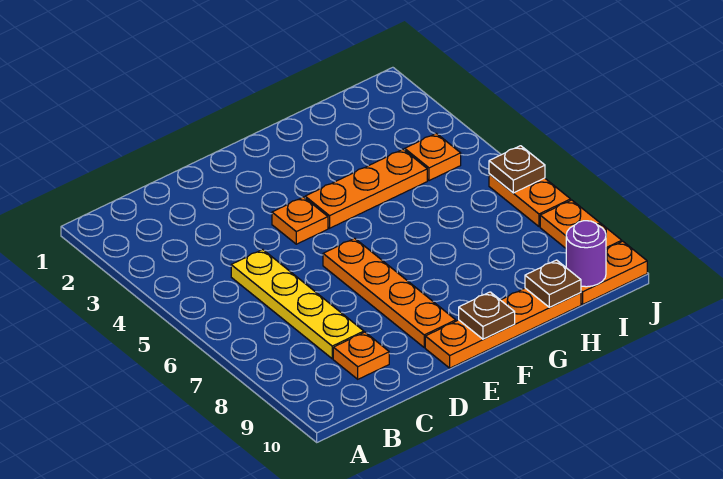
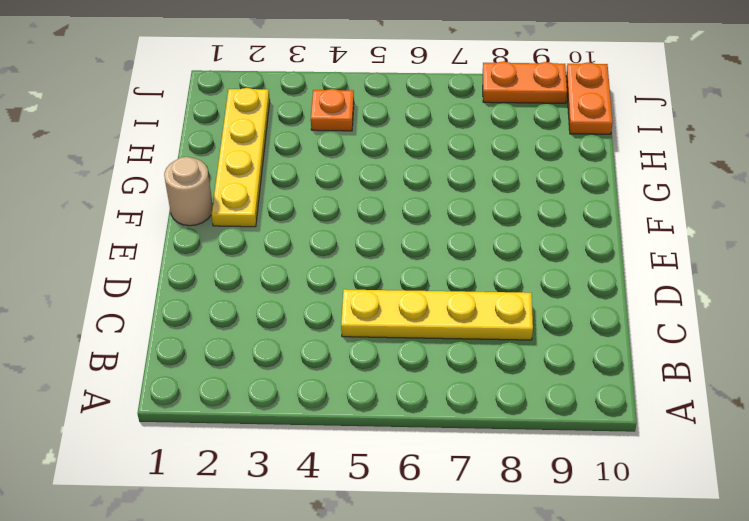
tan 1x1 round brick [164,157,213,226] -> none
yellow 1x4 plate [211,88,270,227] -> none
none -> orange 1x1 plate [333,332,389,379]
none -> orange 1x1 plate [272,197,328,244]
none -> orange 1x4 plate [323,238,456,347]

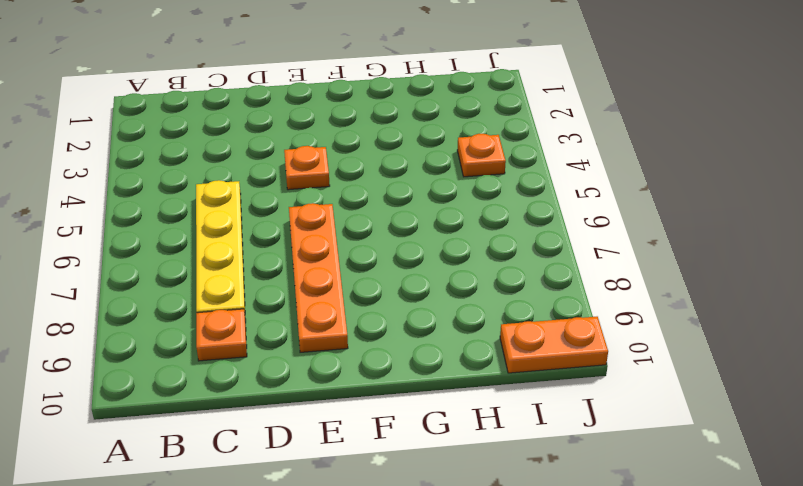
none -> orange 1x4 plate [425,288,581,368]
none -> orange 1x3 plate [305,149,427,228]
none -> orange 1x2 plate [489,174,571,227]

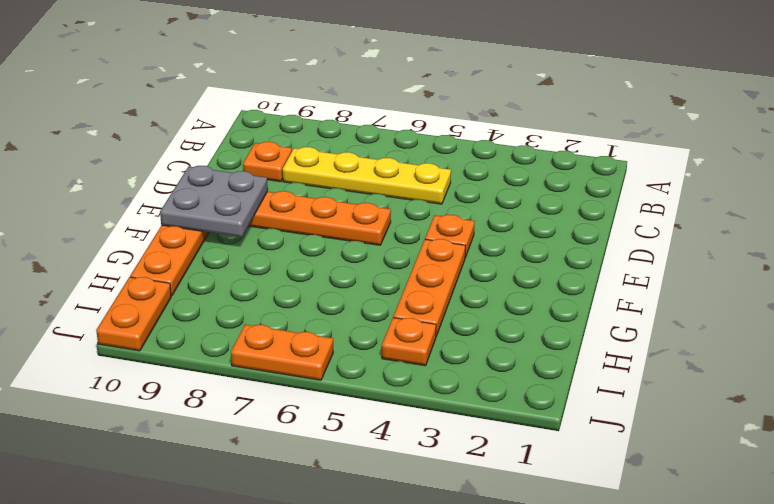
grey 2x2 plate [160,166,268,237] -> brown 1x1 plate [459,292,515,339]
none -> orange 1x2 plate [540,200,622,249]
none -> brown 1x1 plate [525,260,581,307]
none -> purple 1x1 round brick [566,221,606,287]

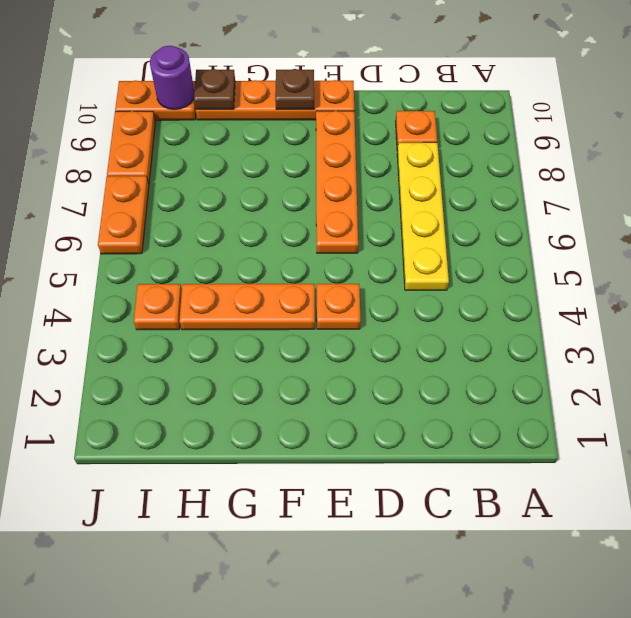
none -> brown 1x1 plate [489,146,545,193]

